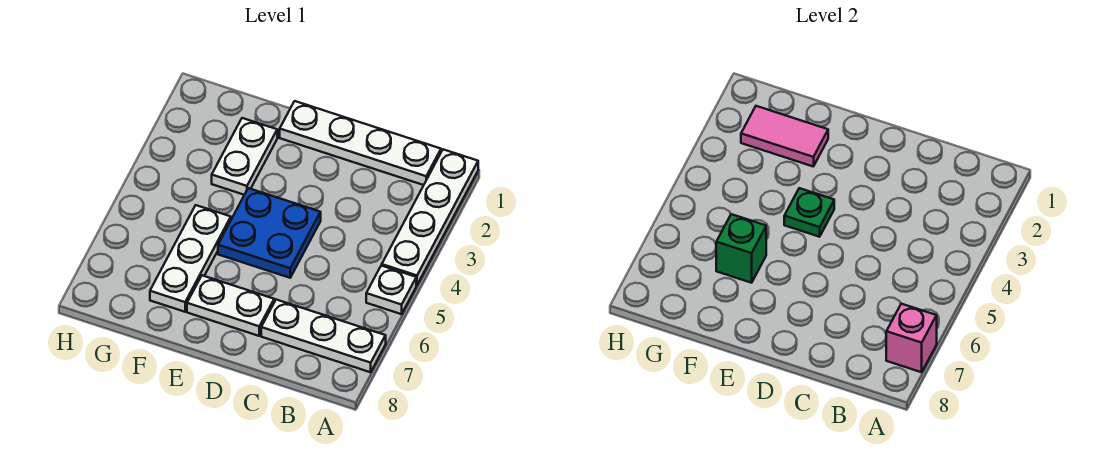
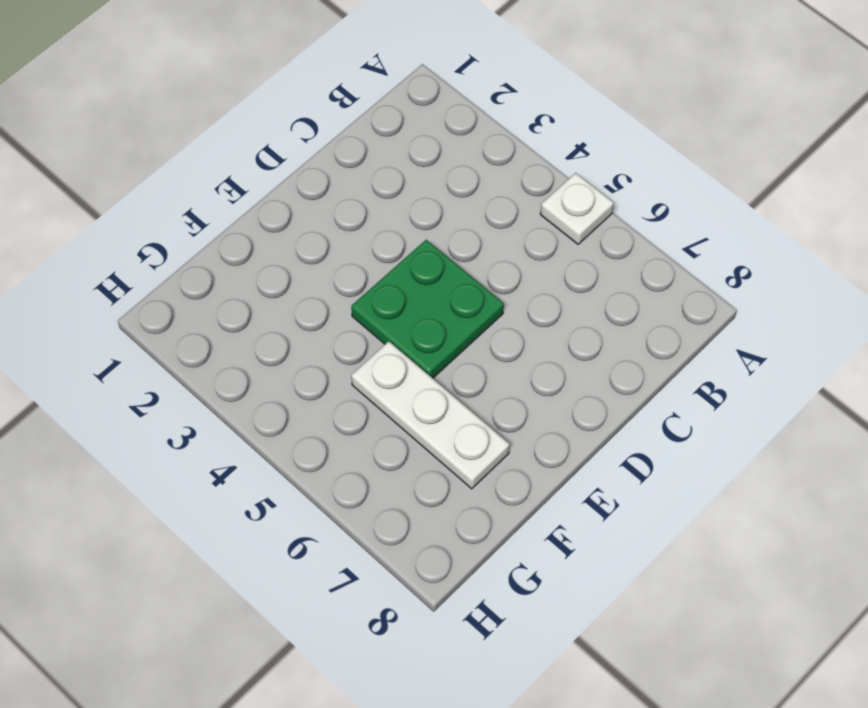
green 2x2 plate [351,240,504,378] -> blue 2x2 plate [218,188,321,278]
none -> white 1x4 plate [382,149,478,285]
none -> white 1x3 plate [261,300,386,372]
none -> white 1x4 plate [280,101,441,185]

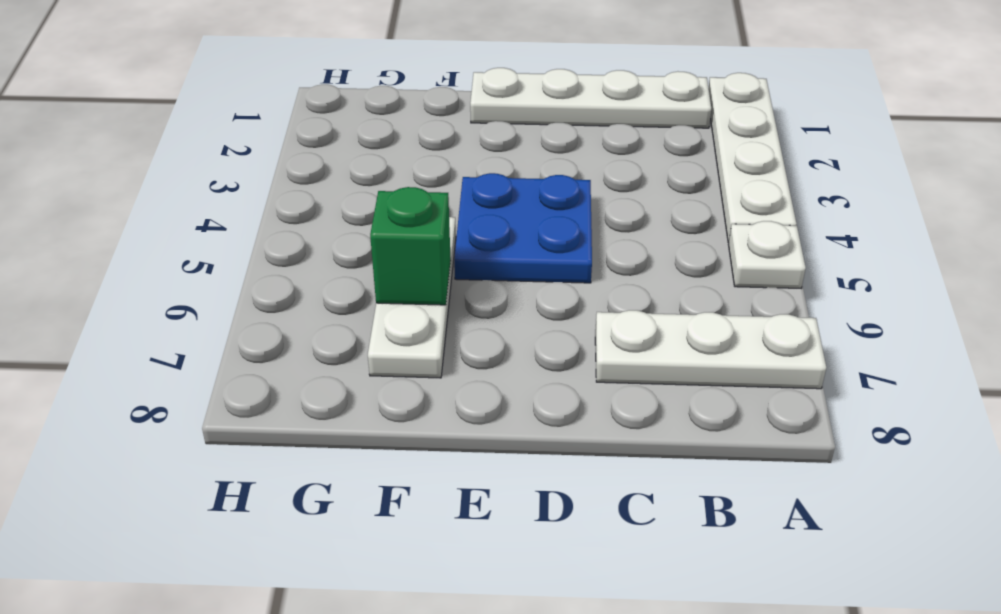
none -> white 1x2 plate [187,275,274,336]
none -> white 1x2 plate [212,118,277,195]
none -> pink 1x1 brick [886,304,937,372]

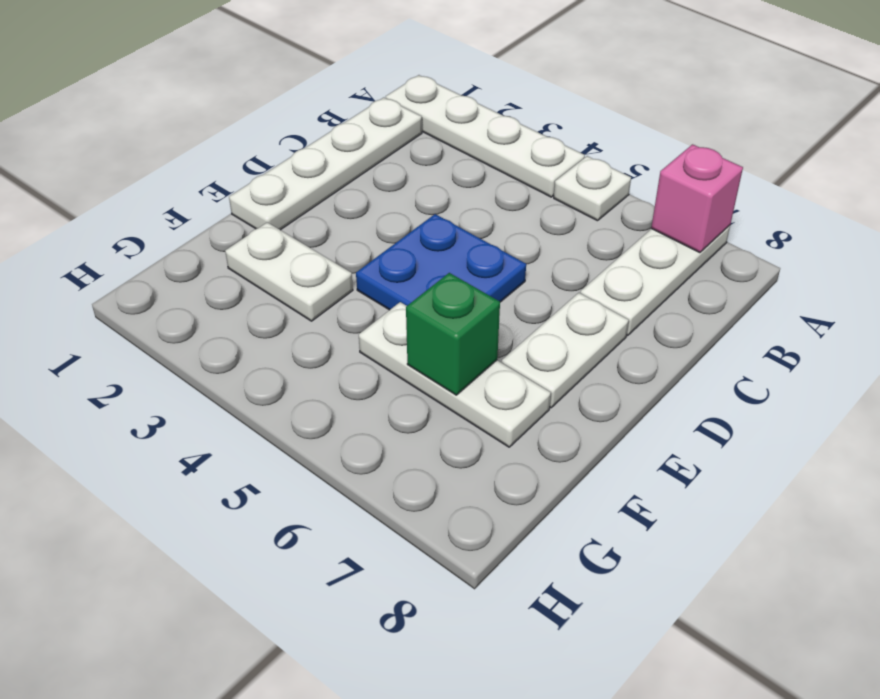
none -> green 1x1 plate [784,188,834,237]
none -> pink 1x2 tile [741,106,828,166]

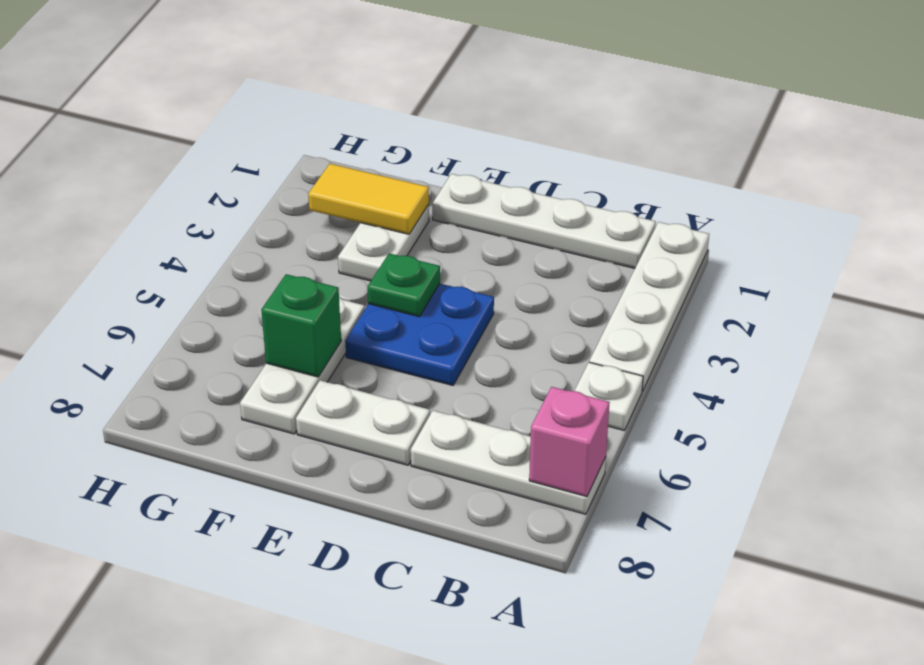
yellow 1x2 tile [308,164,429,234] -> pink 1x2 tile [741,106,828,166]

